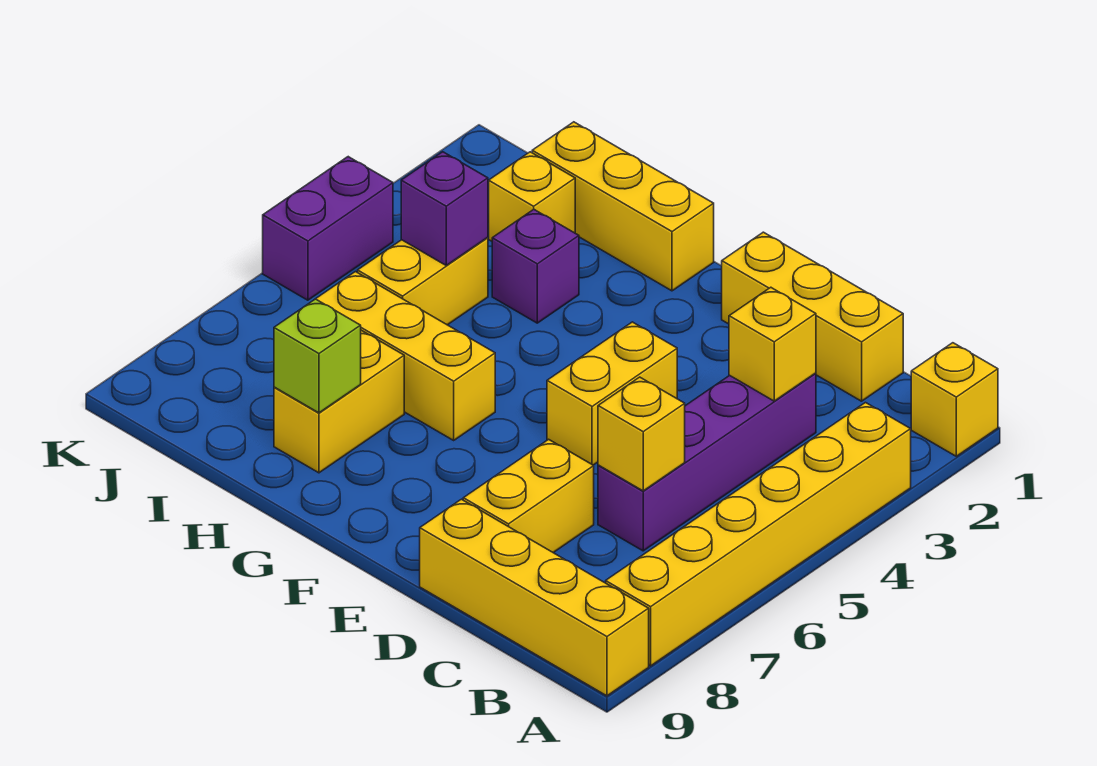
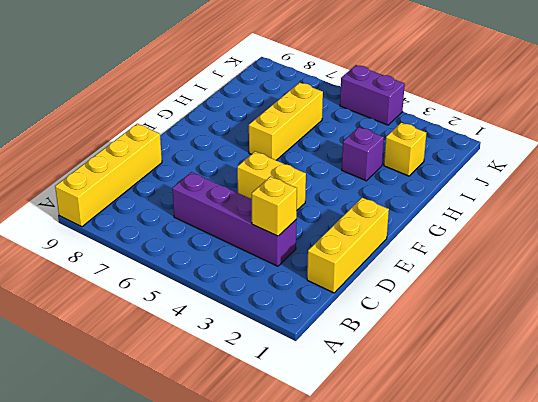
none -> yellow 1x1 brick [911,343,998,456]
none -> yellow 1x6 brick [606,403,911,666]
none -> yellow 1x2 brick [463,439,594,553]

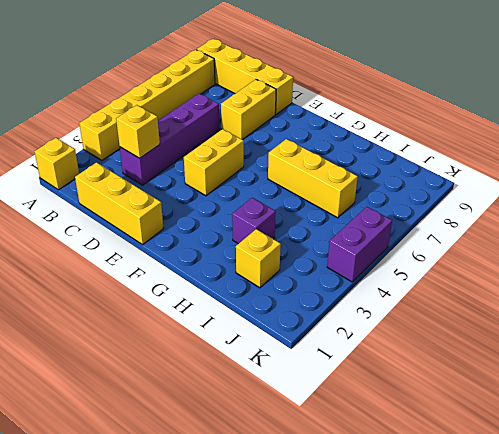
none -> yellow 1x3 brick [532,122,714,291]
none -> yellow 1x2 brick [274,330,404,473]
none -> yellow 1x2 brick [358,238,488,325]

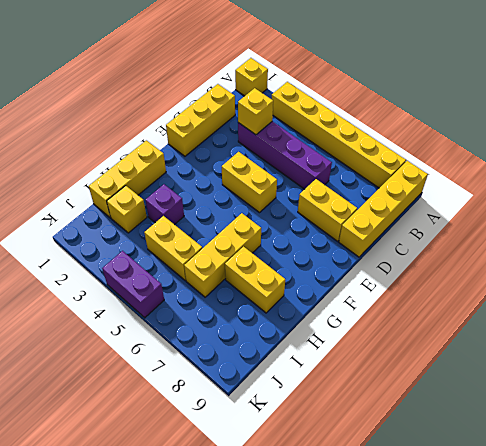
none -> yellow 1x1 brick [598,377,685,491]
none -> lime 1x1 brick [274,299,361,413]
none -> purple 1x1 brick [401,152,488,265]

